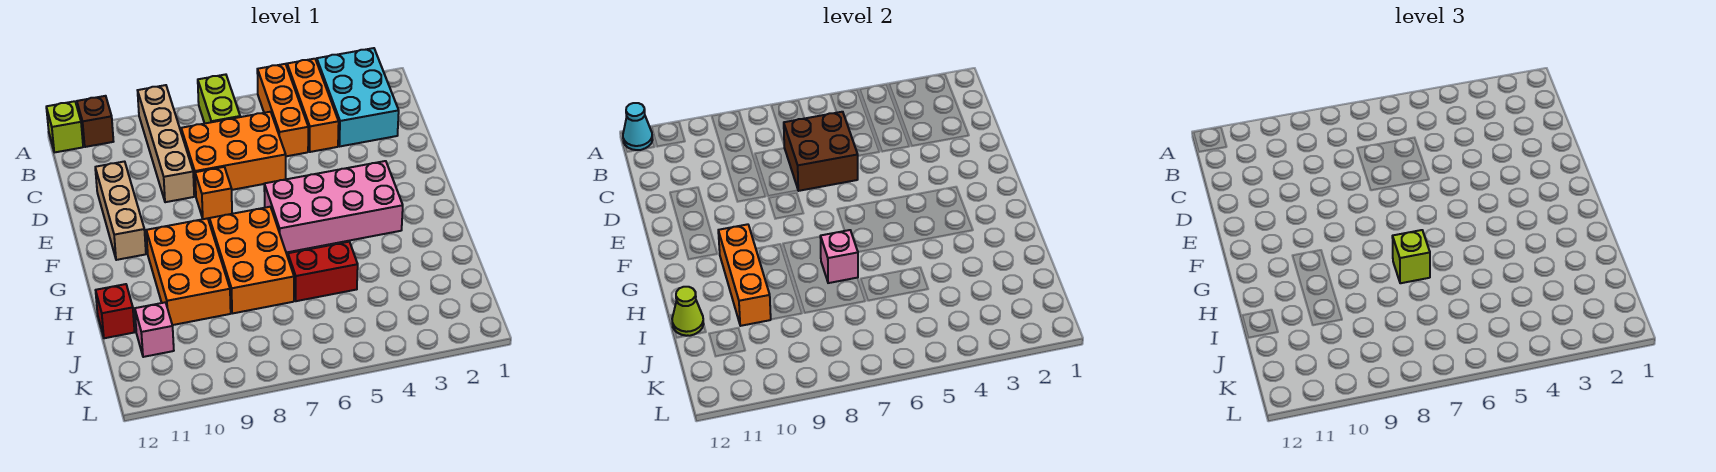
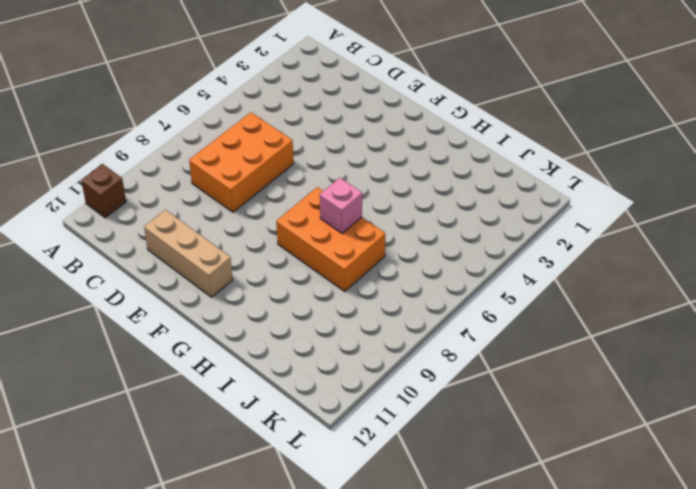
none -> cyan 2x3 brick [317,48,399,146]
none -> orange 1x3 brick [287,59,339,152]
none -> orange 1x3 brick [257,64,308,156]

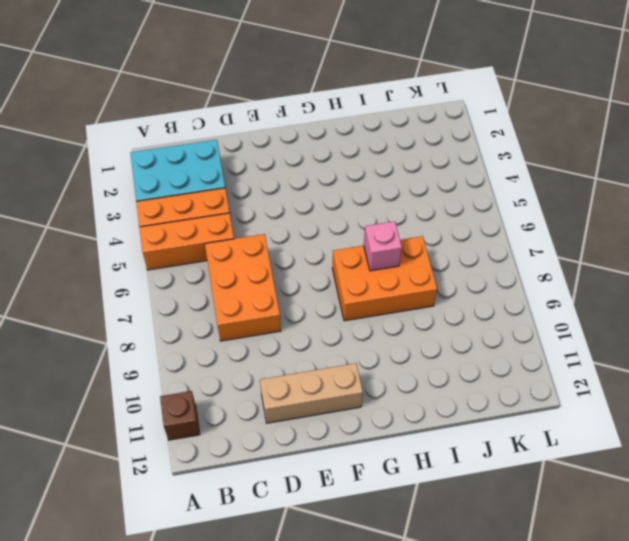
none -> lime 1x2 brick [198,74,240,123]
none -> tan 1x4 brick [137,85,194,202]
none -> lime 1x1 brick [46,101,83,152]

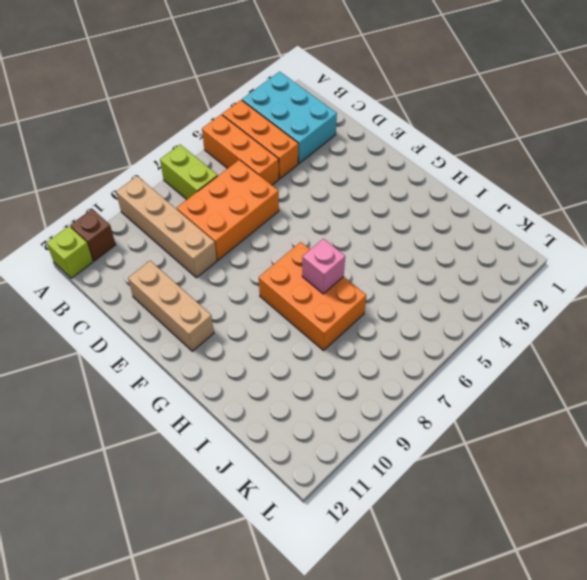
none -> orange 1x1 brick [195,167,232,219]
none -> pink 2x4 brick [264,161,403,253]
none -> orange 2x3 brick [146,218,231,325]

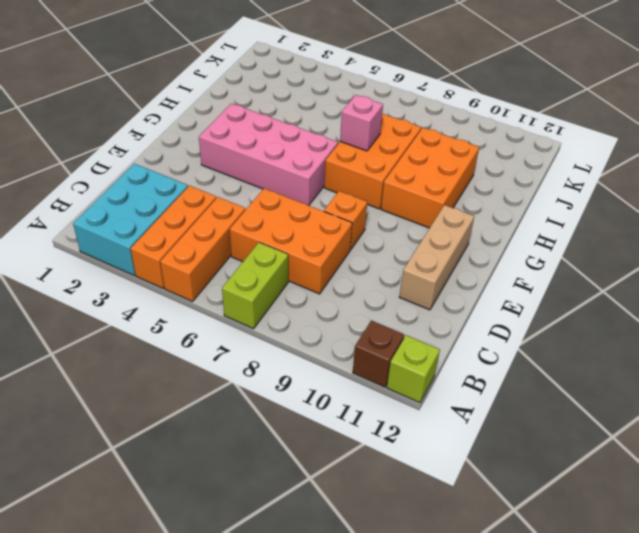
none -> tan 1x4 brick [137,85,194,202]
none -> red 1x2 brick [288,242,358,301]
none -> red 1x1 brick [96,284,135,338]

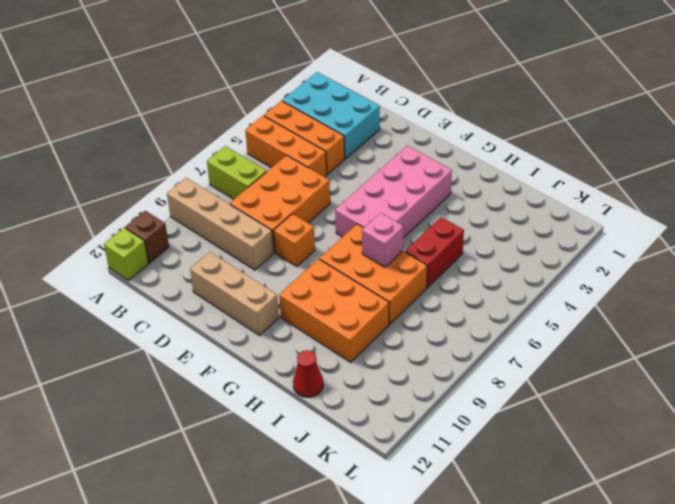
red 1x1 cone [293,350,323,397] -> red 1x1 brick [96,284,135,338]
none -> pink 1x1 brick [135,302,174,357]
none -> cyan 1x1 cone [623,103,653,150]
none -> brown 2x2 brick [784,112,858,191]

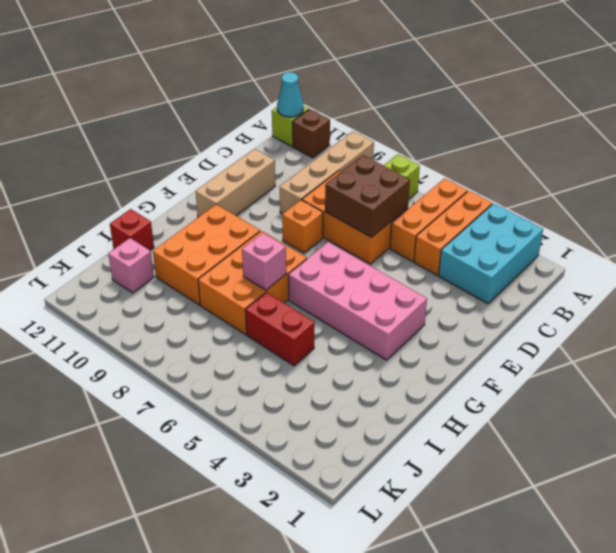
none -> orange 1x3 brick [718,224,771,326]
none -> lime 1x1 cone [672,287,704,336]
none -> lime 1x1 brick [1392,230,1430,283]

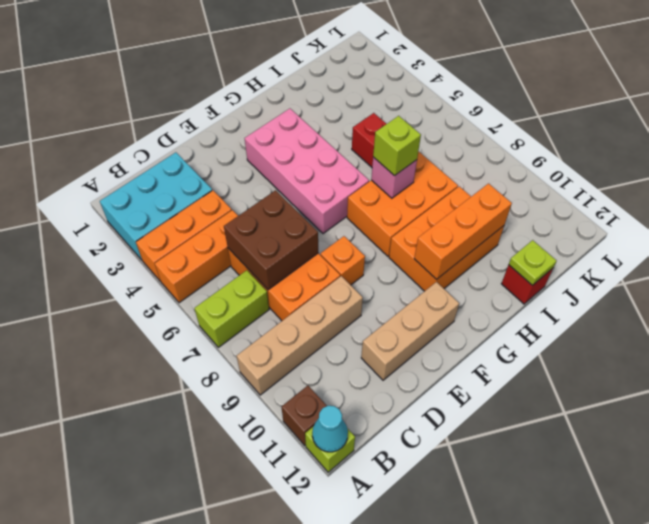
lime 1x1 plate [509,240,557,285] -> lime 1x1 cone [672,287,704,336]
none -> pink 1x1 brick [135,302,174,357]

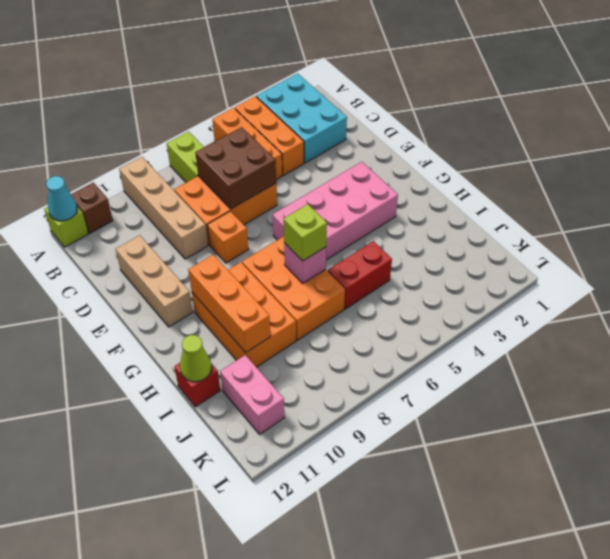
pink 1x2 brick [220,355,284,434] -> pink 1x1 brick [135,302,174,357]

